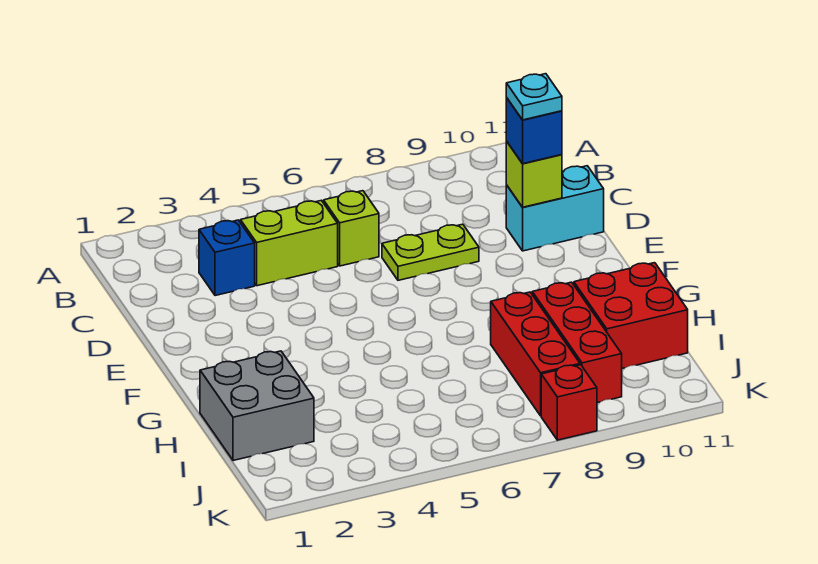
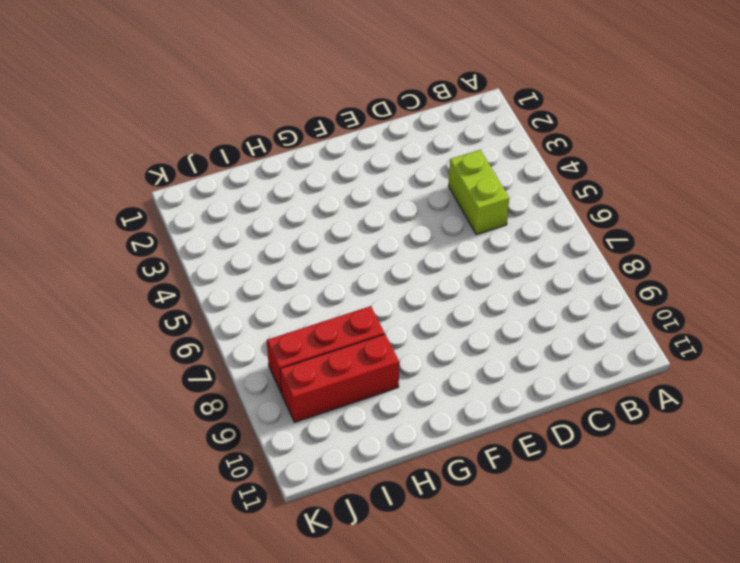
none -> blue 1x1 brick [199,220,255,296]
none -> lime 1x1 brick [324,191,379,266]
none -> lime 1x2 plate [382,224,479,280]

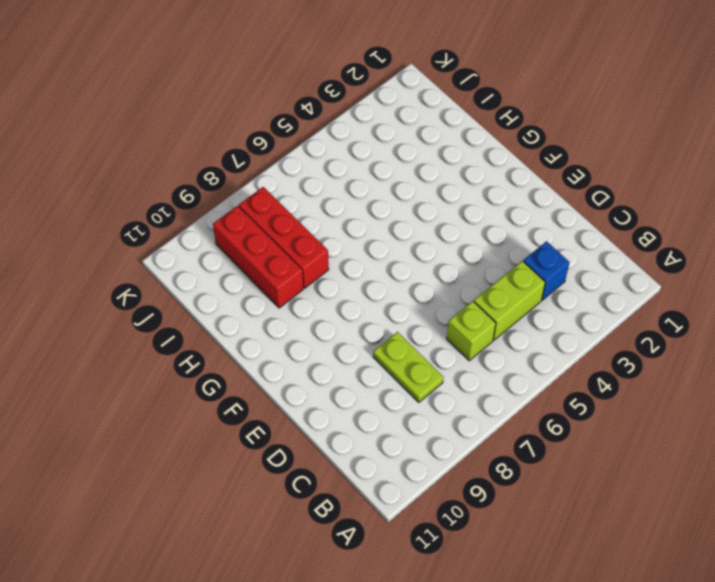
lime 1x2 plate [373,332,444,402] -> lime 1x2 plate turned to [382,224,479,280]
none -> cyan 1x2 brick [506,166,604,251]
none -> grey 2x2 brick [200,351,314,461]
none -> red 2x2 brick [574,263,688,368]

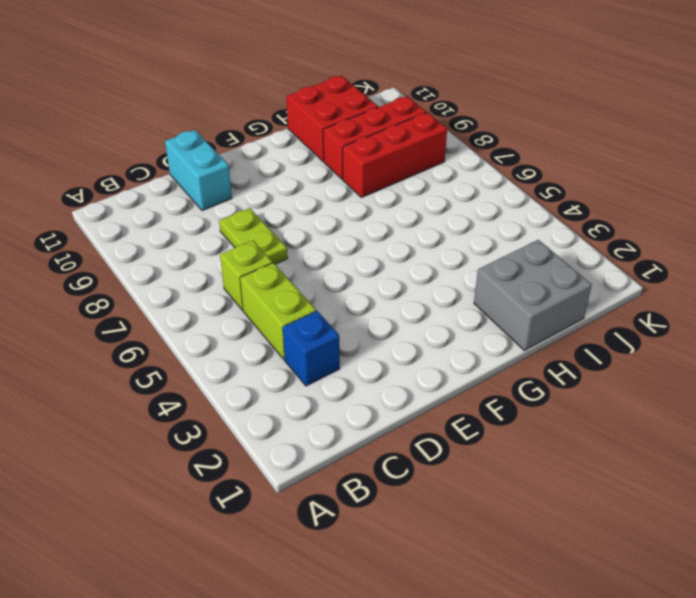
none -> red 1x1 brick [541,365,597,440]
none -> lime 1x1 brick [506,141,562,207]
none -> blue 1x1 brick [506,98,562,164]

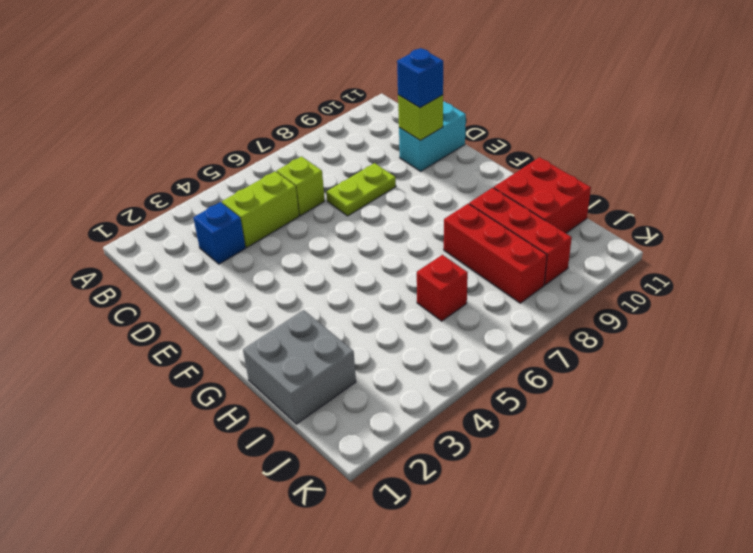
red 1x1 brick [417,255,468,321] -> red 1x1 brick moved to [541,365,597,440]
none -> cyan 1x1 plate [506,74,562,120]

